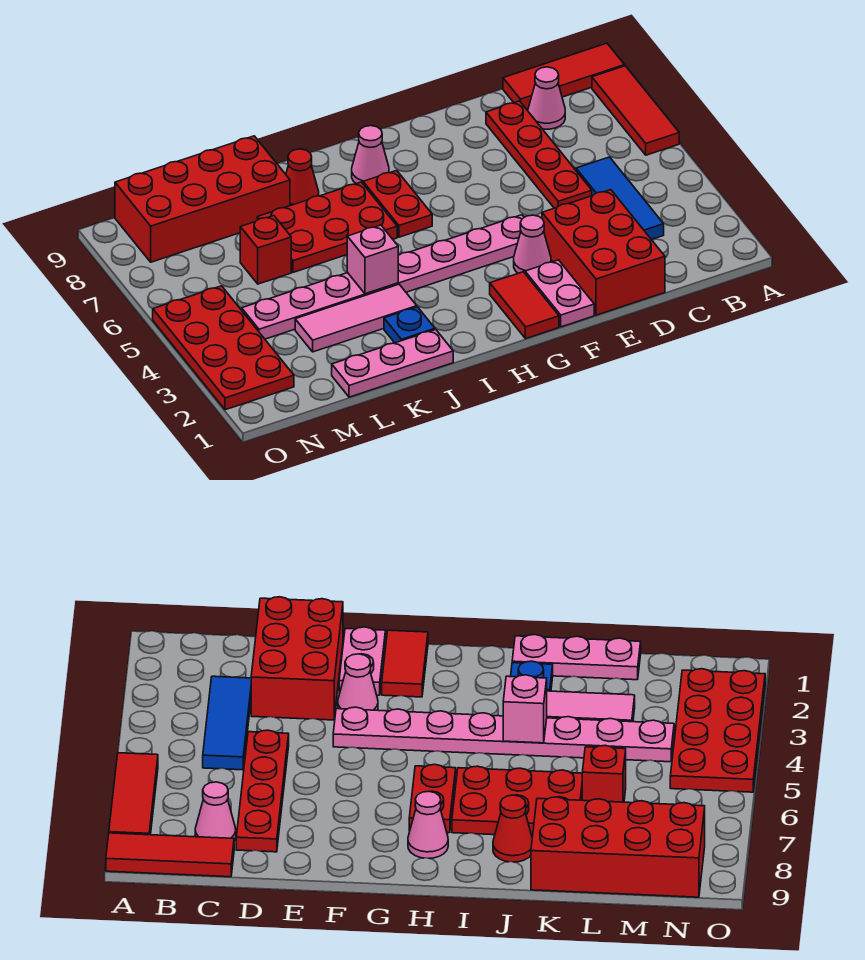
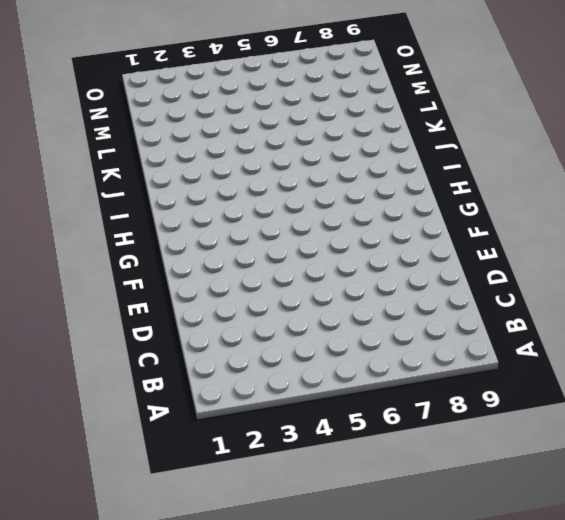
none -> red 1x3 tile [592,66,679,155]
none -> red 1x3 tile [503,43,625,109]
none -> blue 1x3 tile [576,157,664,240]

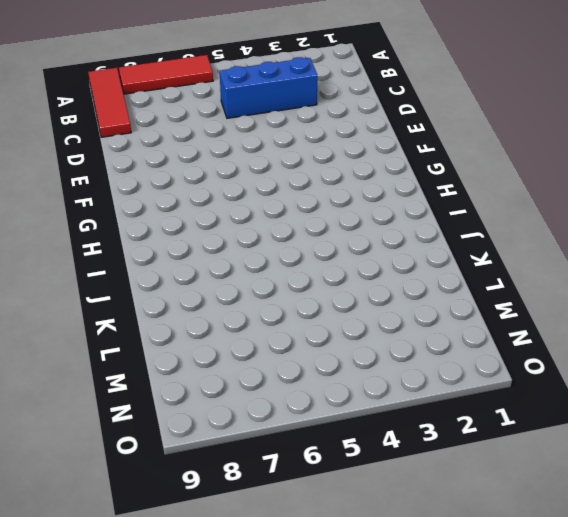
blue 1x3 brick [220,57,318,118] -> blue 1x3 tile [576,157,664,240]
none -> pink 1x1 cone [528,67,565,129]
none -> red 2x3 brick [542,190,665,315]
none -> red 1x4 plate [486,101,592,208]

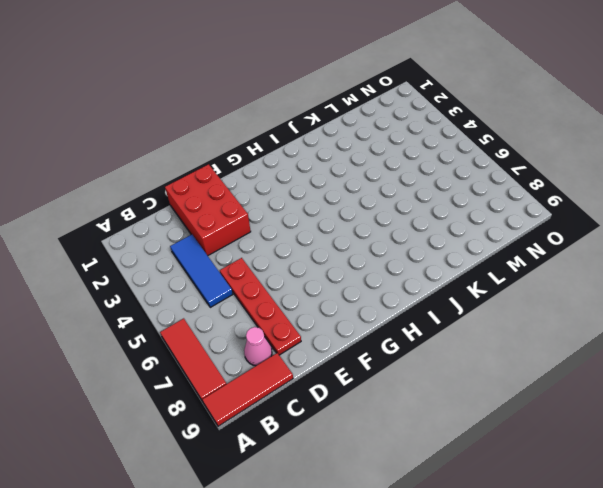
none -> pink 1x2 plate [525,260,594,327]
none -> pink 1x1 cone [514,215,551,273]
none -> pink 1x8 plate [242,215,524,339]

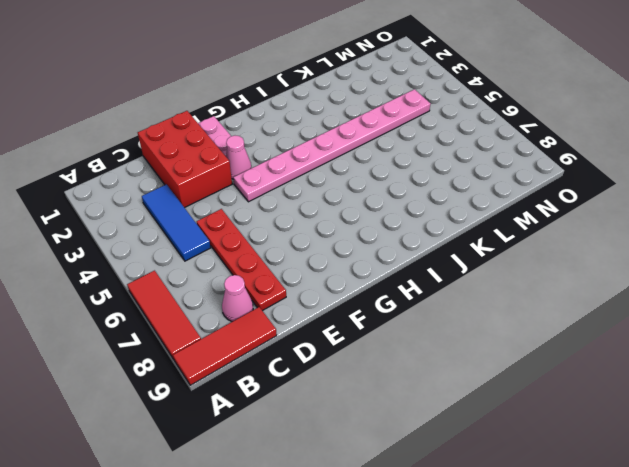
none -> red 1x2 tile [490,272,559,339]
none -> red 1x2 plate [363,170,432,237]
none -> pink 1x1 cone [352,126,389,184]

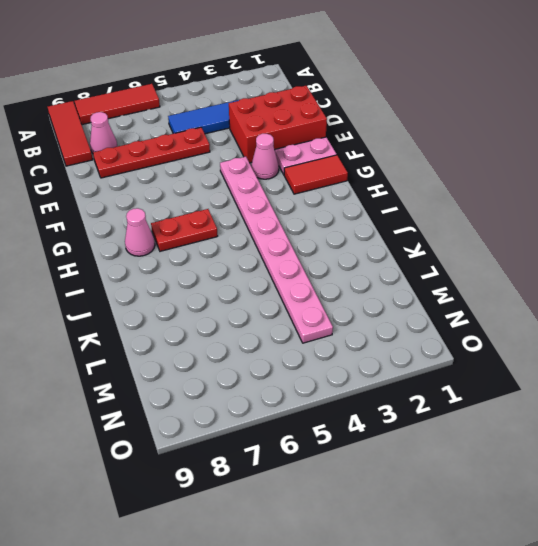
none -> red 2x3 plate [257,182,397,272]
none -> pink 1x3 plate [332,330,453,397]
none -> blue 1x1 plate [384,307,435,343]

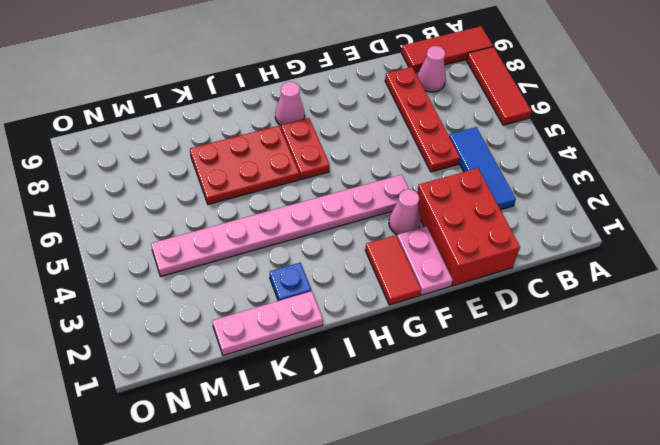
none -> pink 1x3 tile [295,284,417,352]
none -> red 1x1 cone [286,149,319,206]
none -> red 2x4 brick [115,136,290,262]

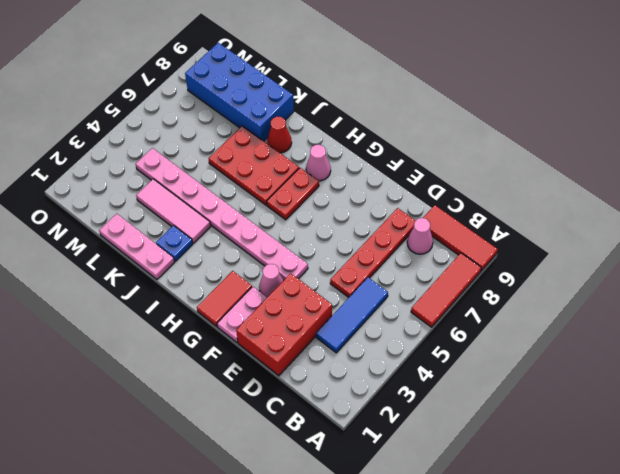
blue 2x4 brick [185,43,294,141] -> red 2x4 brick [115,136,290,262]
none -> red 1x1 brick [240,216,291,284]
none -> red 2x4 plate [153,286,294,410]
none -> pink 1x1 brick [347,225,398,294]

